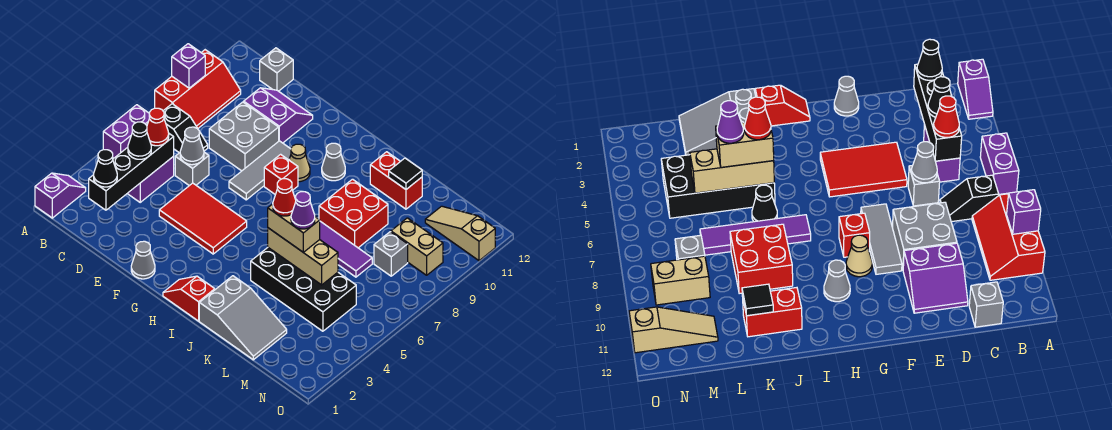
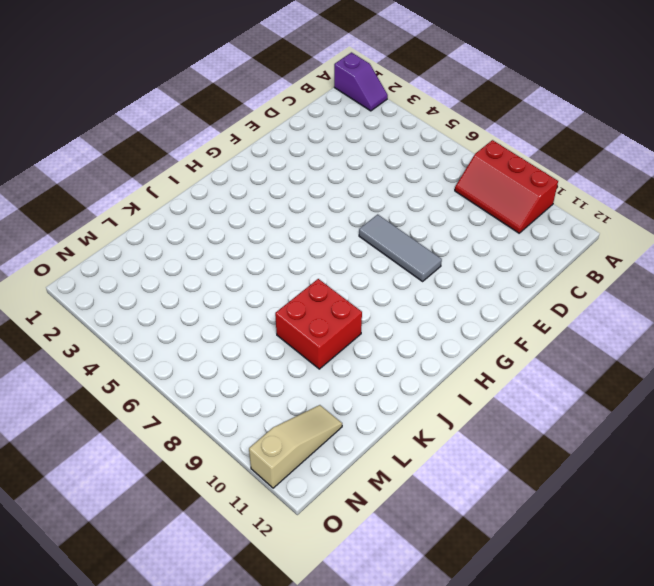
none -> purple 1x2 brick [103,105,150,158]
none -> black 1x2 slope [163,104,208,153]
none -> purple 1x2 brick [127,156,174,202]
none -> grey 1x1 brick [260,48,293,91]

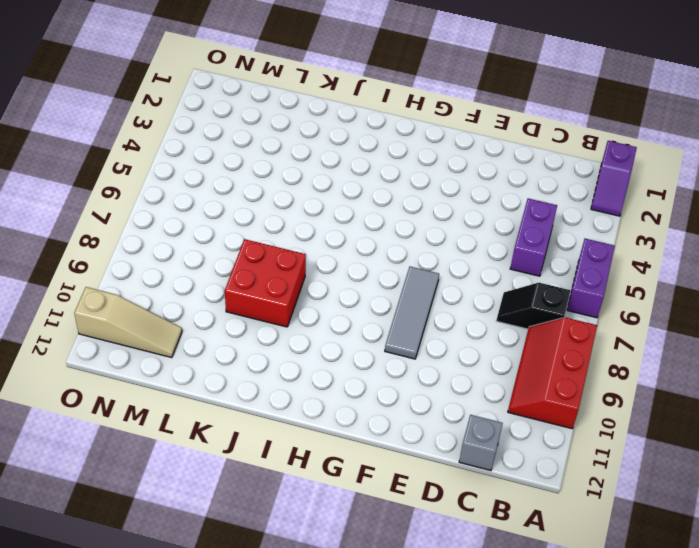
none -> grey 1x1 brick [175,152,209,186]
none -> grey 2x2 brick [209,102,279,171]
none -> purple 2x2 slope [244,88,313,143]
none -> red 2x3 tile [159,183,247,254]

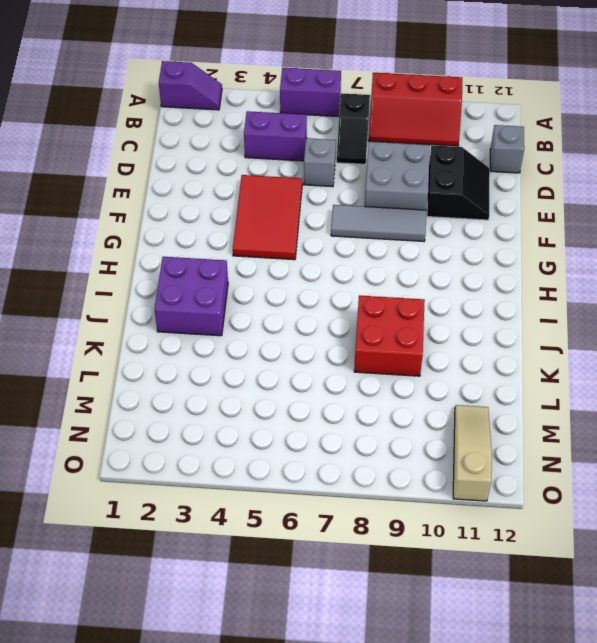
black 2x2 slope [427,145,490,220] -> purple 2x2 slope [244,88,313,143]
purple 2x2 brick [154,257,228,336] -> grey 2x3 slope [199,276,287,360]
none -> grey 1x1 cone [131,241,155,279]
none -> red 1x1 brick [264,154,298,195]
none -> tan 1x1 cone [289,144,310,182]
none -> red 1x2 slope [163,276,215,321]

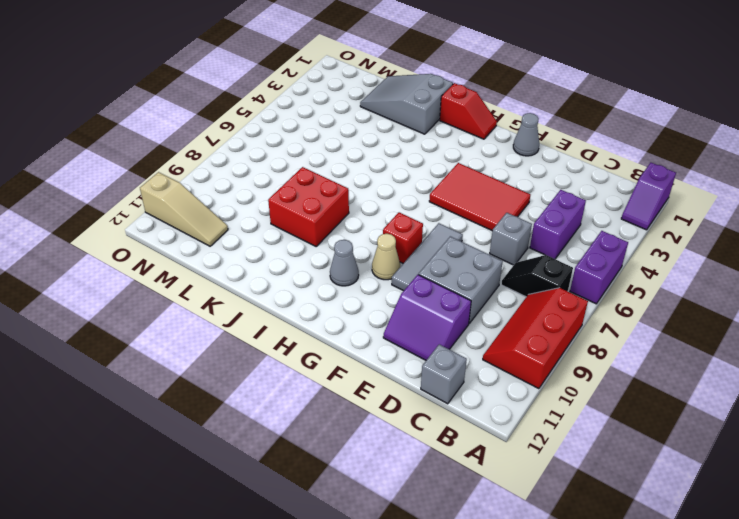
none -> purple 1x4 tile [320,221,372,277]
none -> black 2x4 brick [251,248,356,331]
none -> black 1x1 cone [752,185,777,222]
none -> red 1x2 brick [370,152,422,209]

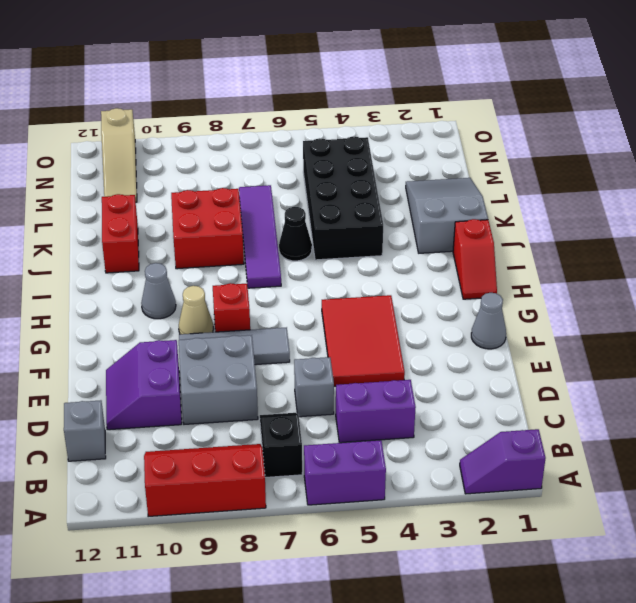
none -> grey 1x1 brick [374,232,408,276]
none -> tan 1x2 brick [391,218,443,275]
none -> purple 1x1 brick [172,44,205,88]
none -> black 1x4 brick [89,134,174,210]

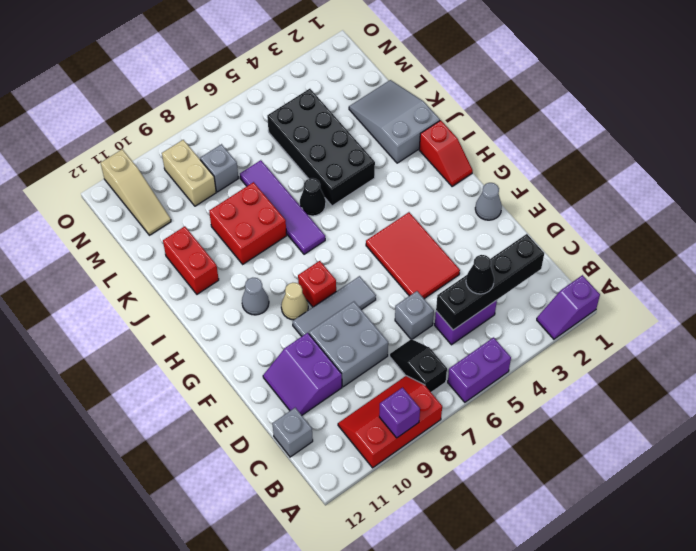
none -> grey 1x1 cone [180,127,204,165]
none -> tan 1x3 brick [268,228,338,285]
none -> black 1x1 tile [389,158,422,189]
none -> black 1x1 cone [93,150,117,187]

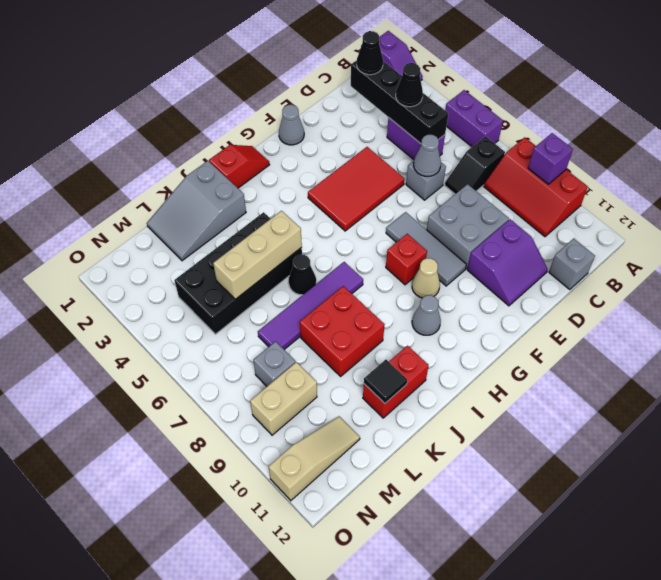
none -> red 1x1 cone [147,108,169,146]
none -> tan 1x2 brick [268,204,320,253]
none -> red 1x1 cone [273,179,296,216]
none -> purple 1x1 cone [291,192,315,229]

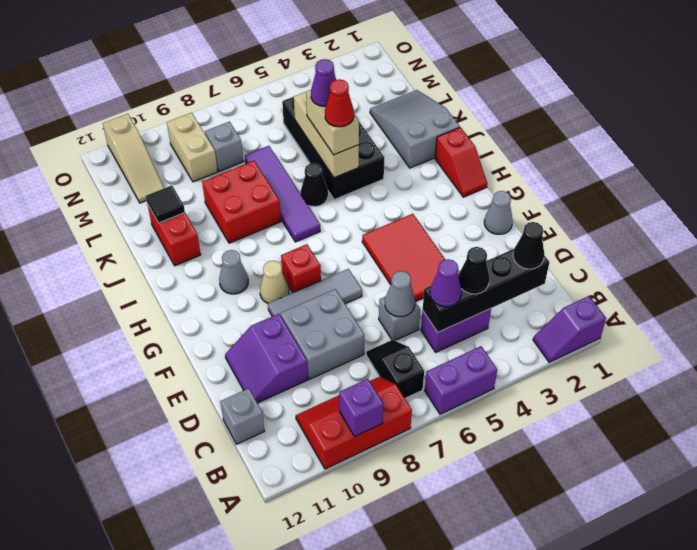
purple 1x1 cone [430,259,461,307] -> red 1x1 cone [147,108,169,146]

